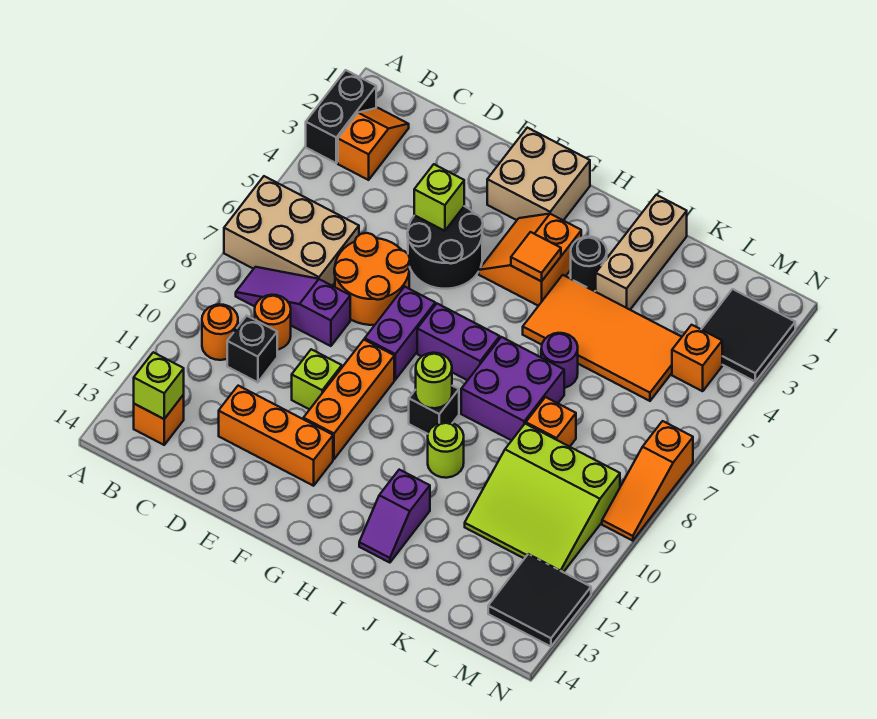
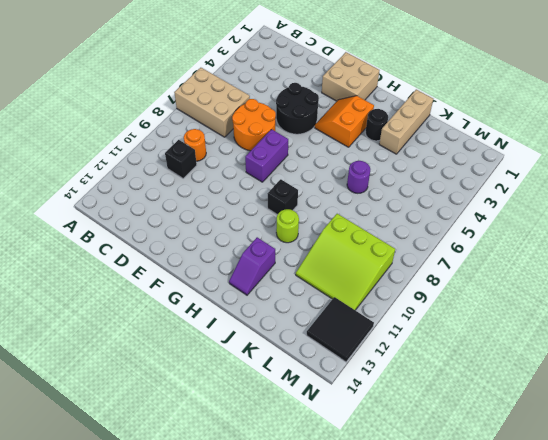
none -> black 1x2 brick [306,70,376,163]
none -> orange 1x2 slope [338,108,409,180]
none -> purple 1x3 slope [236,267,350,346]
none -> orange 1x1 round brick [202,304,238,360]

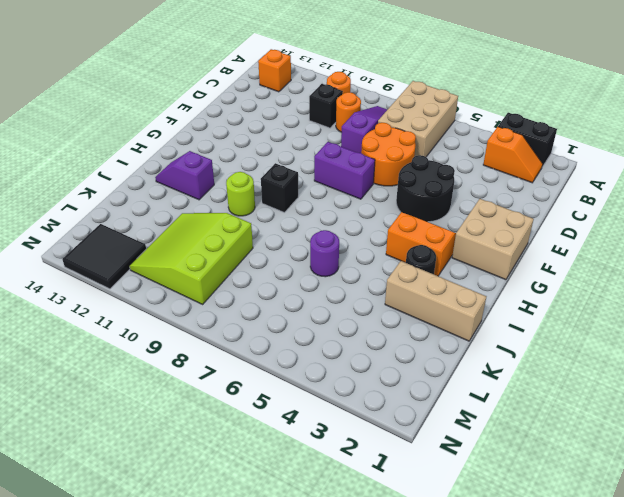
none -> orange 1x3 brick [219,386,333,486]
none -> lime 1x1 brick [292,349,342,409]
none -> orange 1x3 brick [303,340,394,459]
none -> purple 1x2 brick [417,304,500,380]

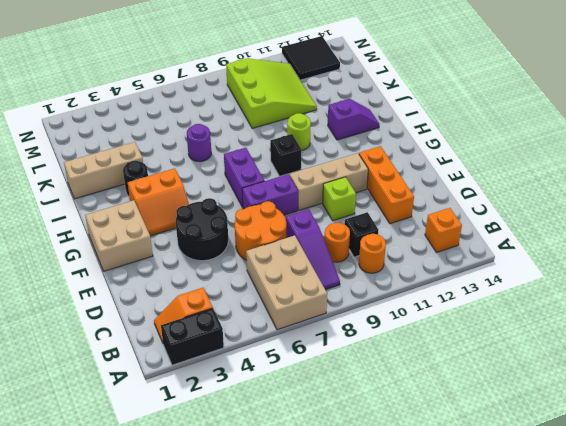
tan 1x3 brick [290,153,368,210] -> orange 1x3 brick [303,340,394,459]
none -> orange 2x4 tile [523,275,682,401]
none -> purple 2x2 brick [461,337,564,440]
none -> orange 1x1 brick [526,397,576,447]
none -> black 2x2 tile [701,289,795,381]

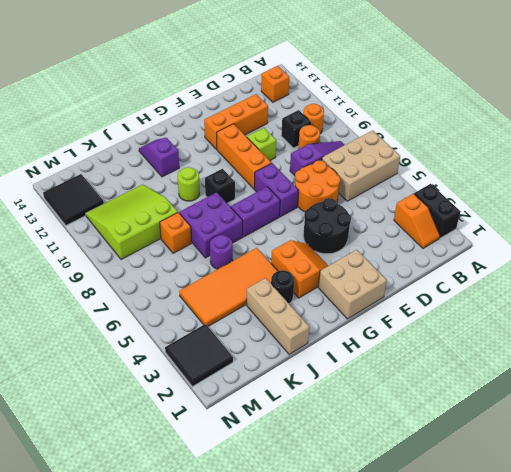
none -> orange 1x1 brick [672,325,722,391]
none -> orange 1x3 slope [602,421,693,541]
none -> lime 1x1 brick [134,352,184,419]
none -> lime 1x1 brick [414,164,464,231]

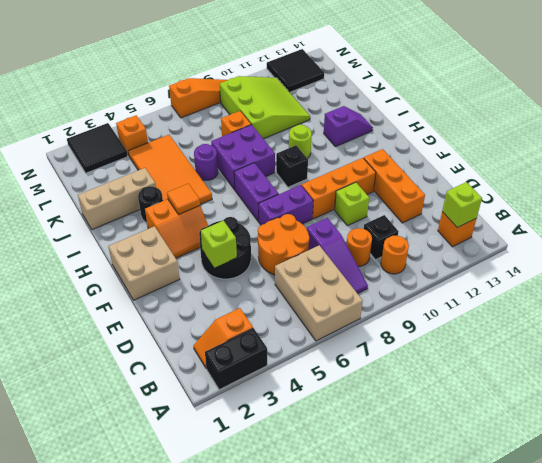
none -> lime 1x1 round brick [416,353,452,408]

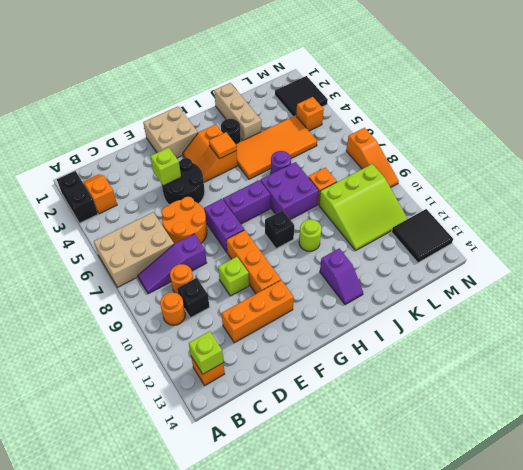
none -> lime 1x1 round brick [416,353,452,408]

